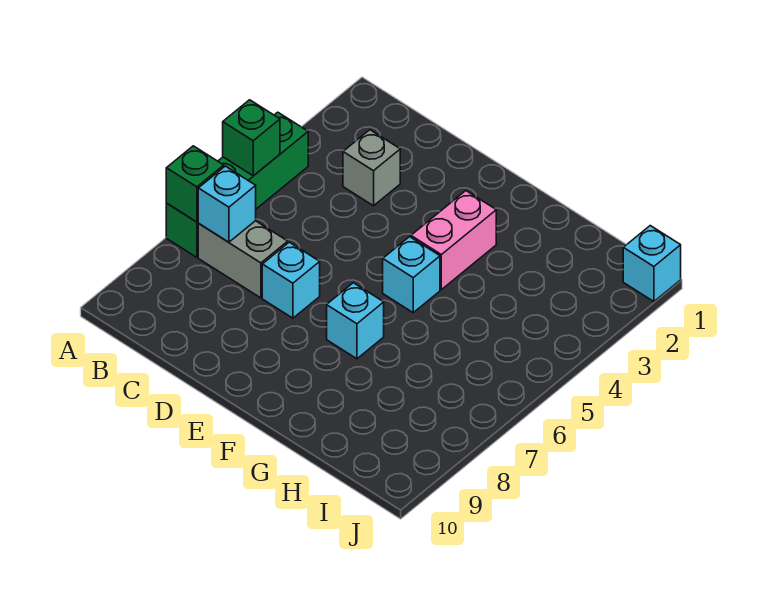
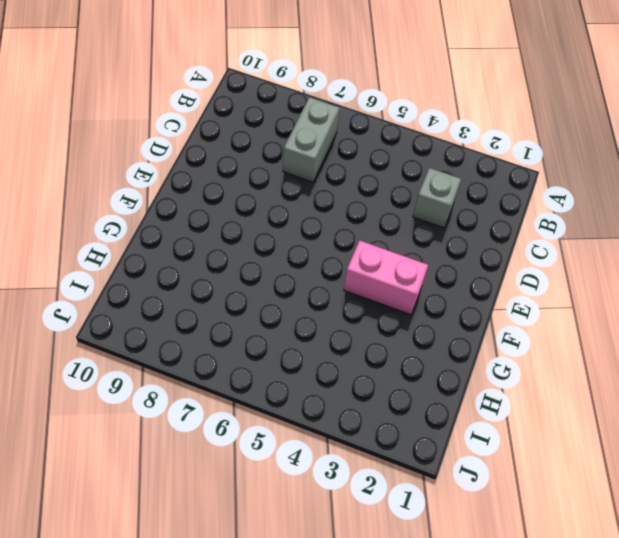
none -> green 1x4 brick [166,112,308,257]
none -> cyan 1x1 brick [262,242,320,318]

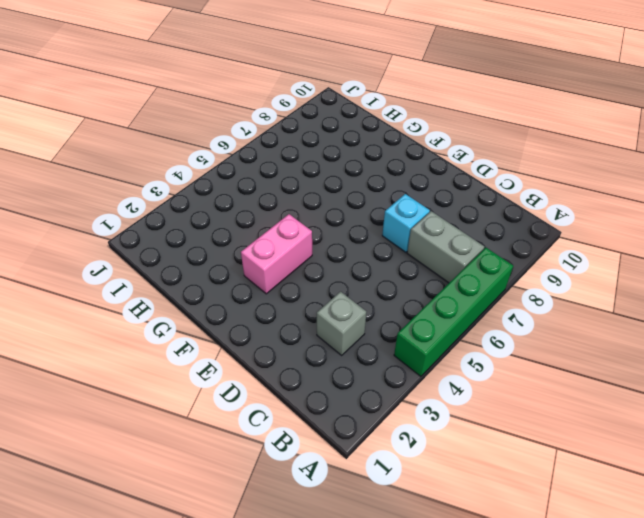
none -> cyan 1x1 brick [383,237,440,313]
none -> cyan 1x1 brick [327,283,384,359]

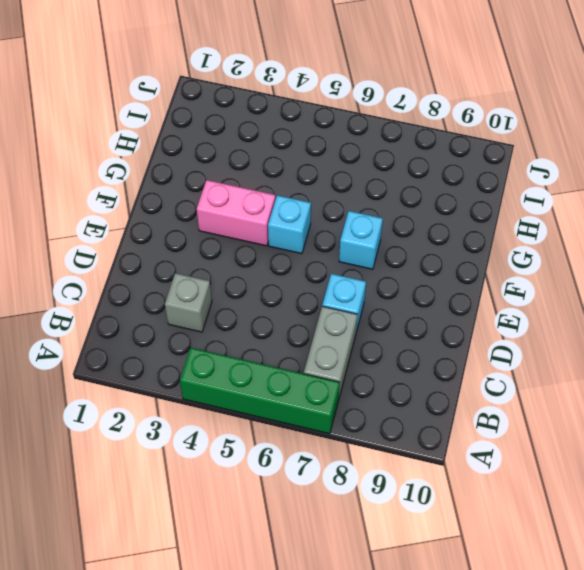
none -> cyan 1x1 brick [623,226,681,302]
none -> green 1x1 brick [223,100,280,176]

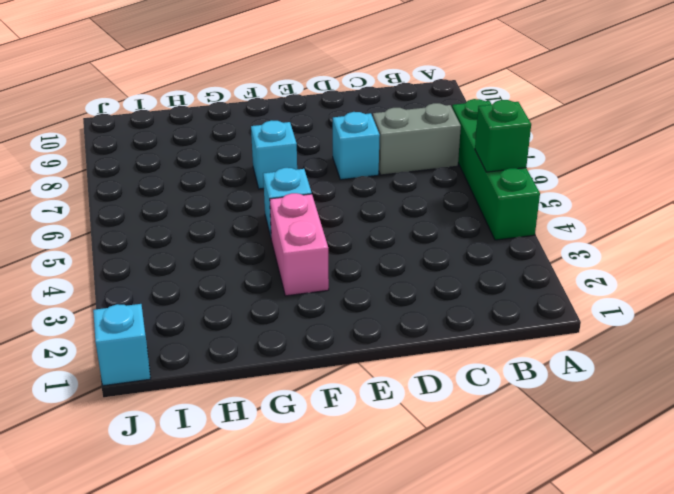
none -> grey 1x1 brick [343,130,400,206]
none -> green 1x1 brick [166,146,224,222]

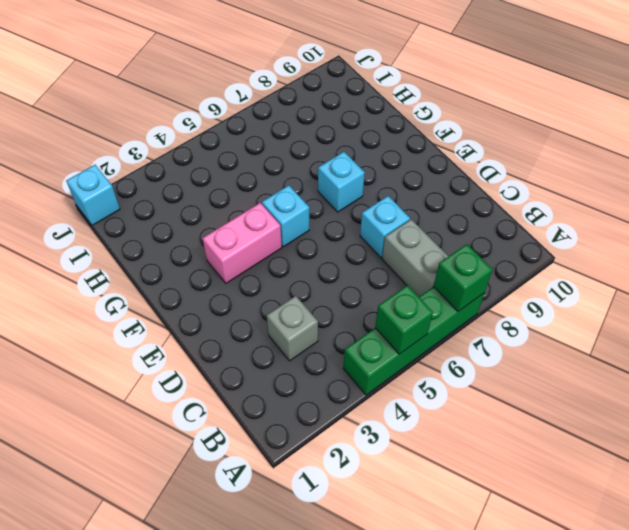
none -> cyan 1x1 brick [198,166,256,242]

